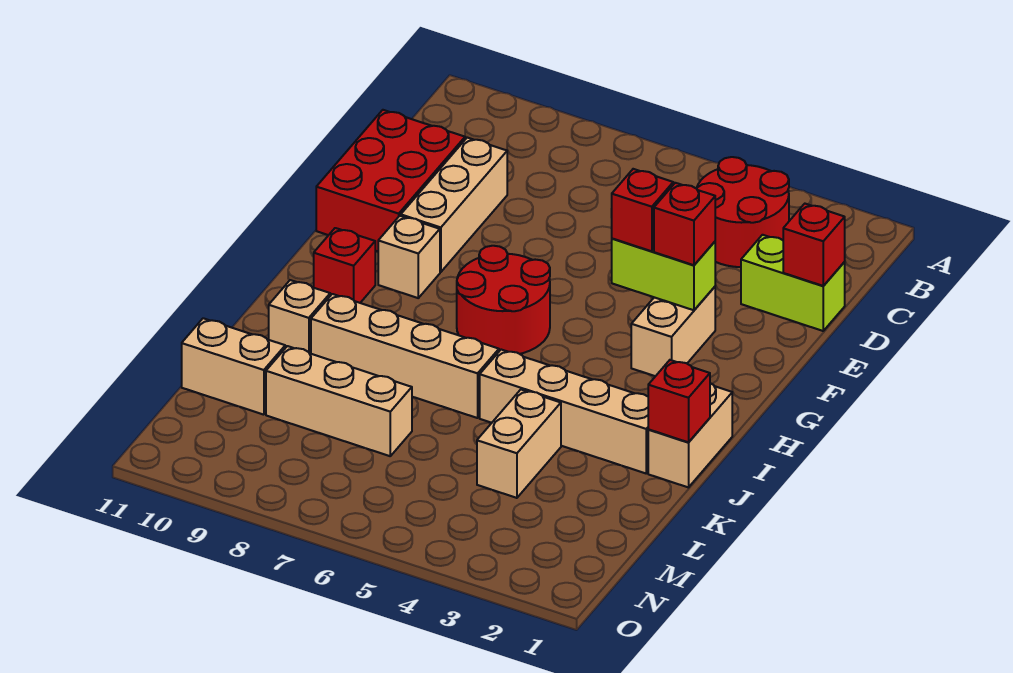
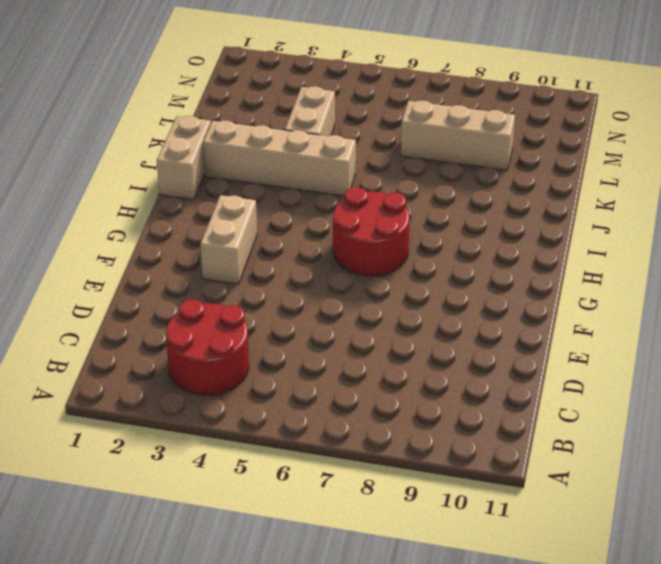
none -> lime 1x2 brick [741,235,845,331]
none -> tan 1x3 brick [401,138,507,272]
none -> red 2x3 brick [316,110,465,251]

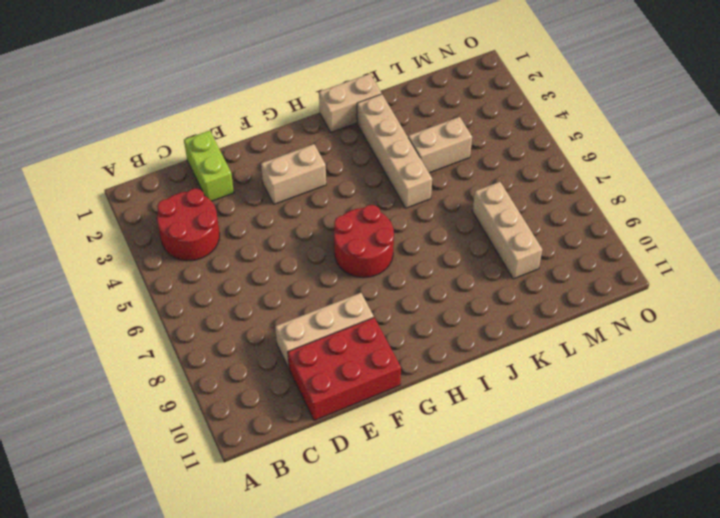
none -> tan 1x1 brick [378,216,440,298]
none -> red 1x1 brick [314,228,375,303]
none -> tan 1x4 brick [311,294,499,418]

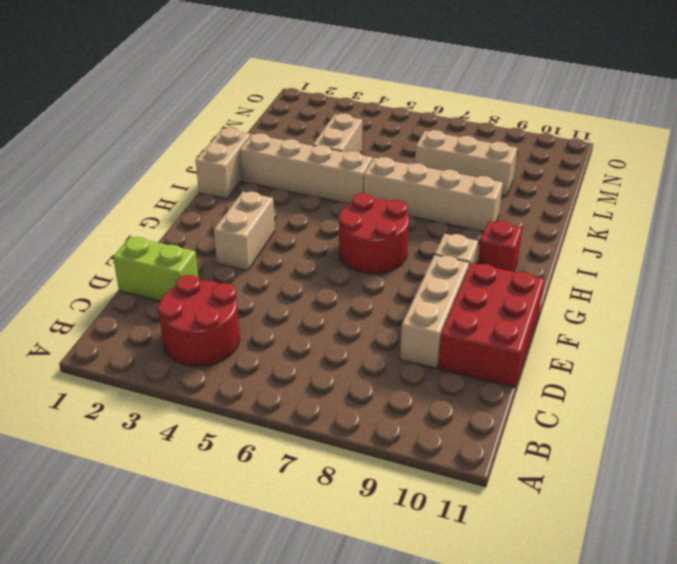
none -> tan 1x1 brick [269,280,330,354]
none -> tan 1x2 brick [182,318,285,415]
none -> red 1x1 brick [783,204,845,286]

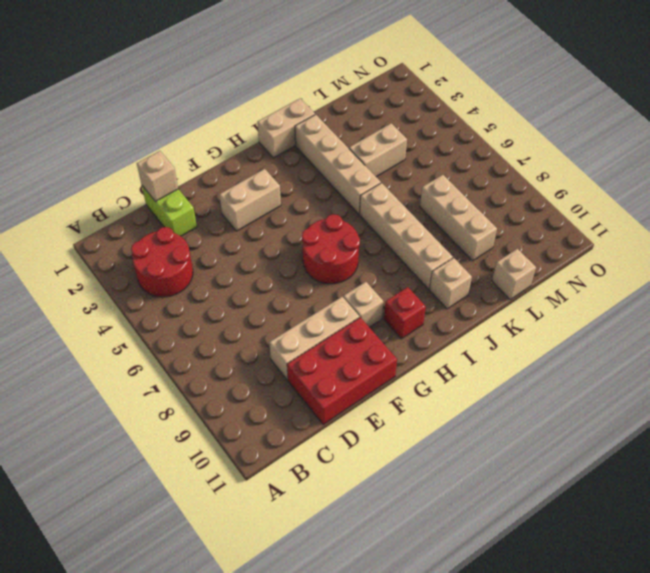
tan 1x1 brick [137,151,178,202] -> red 1x1 brick [783,204,845,286]
tan 1x1 brick [492,249,536,299] -> tan 1x2 brick [182,318,285,415]
none -> lime 1x2 brick [612,239,715,310]
none -> red 1x1 brick [648,360,710,442]
none -> red 1x1 brick [654,183,715,265]

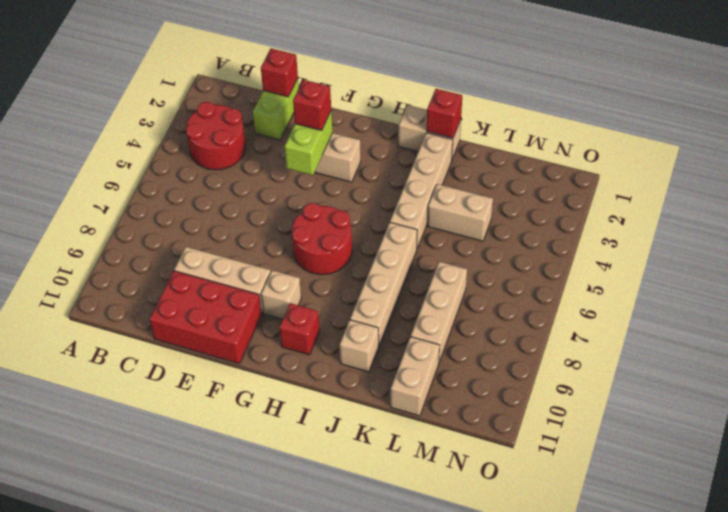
none -> red 1x1 brick [612,169,673,251]

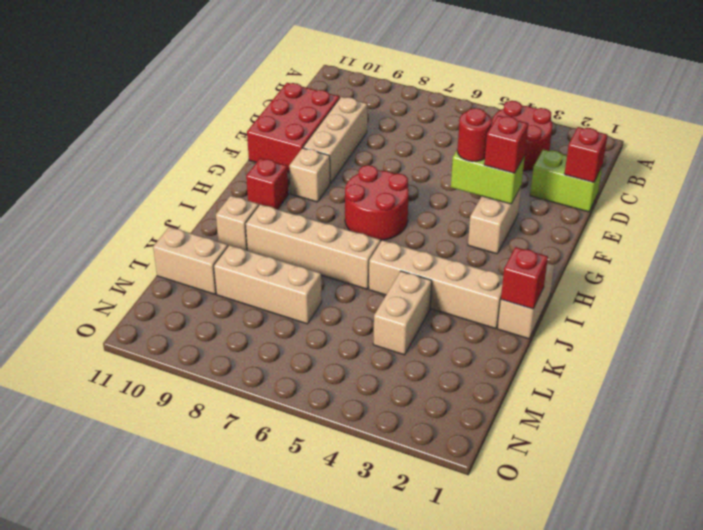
red 1x1 round brick [457,108,492,161] -> red 1x1 brick [612,169,673,251]

